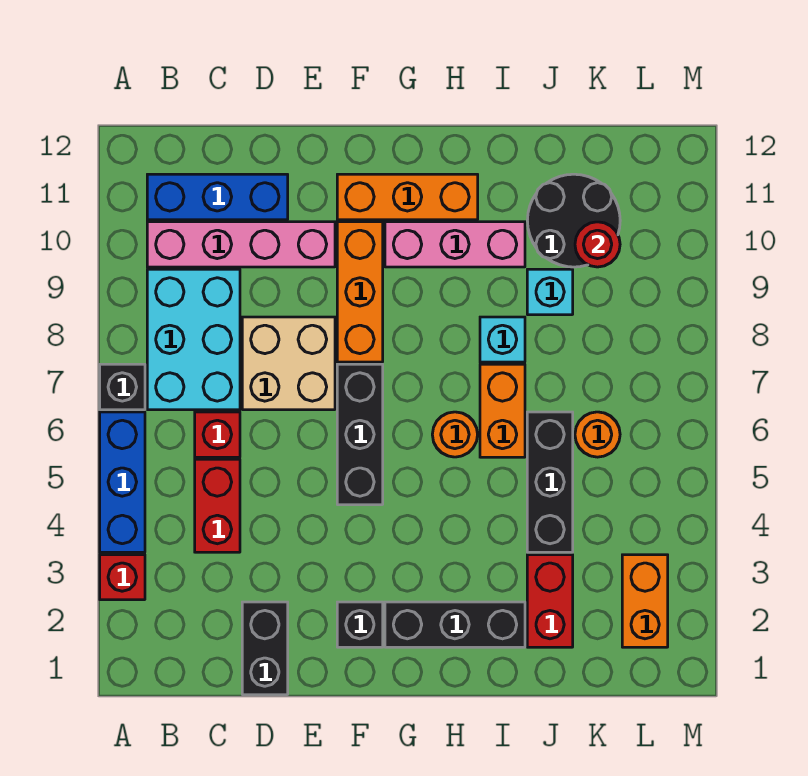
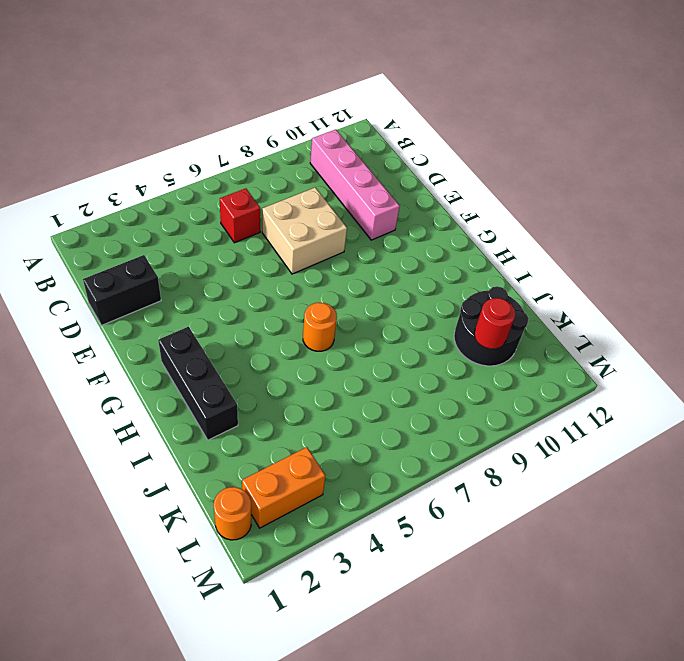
orange 1x1 round brick [214,487,251,540] -> orange 1x1 round brick moved to [575,412,620,457]
none -> red 1x1 brick [100,555,145,600]
none -> blue 1x3 brick [100,412,145,552]
none -> black 1x1 brick [100,364,145,410]

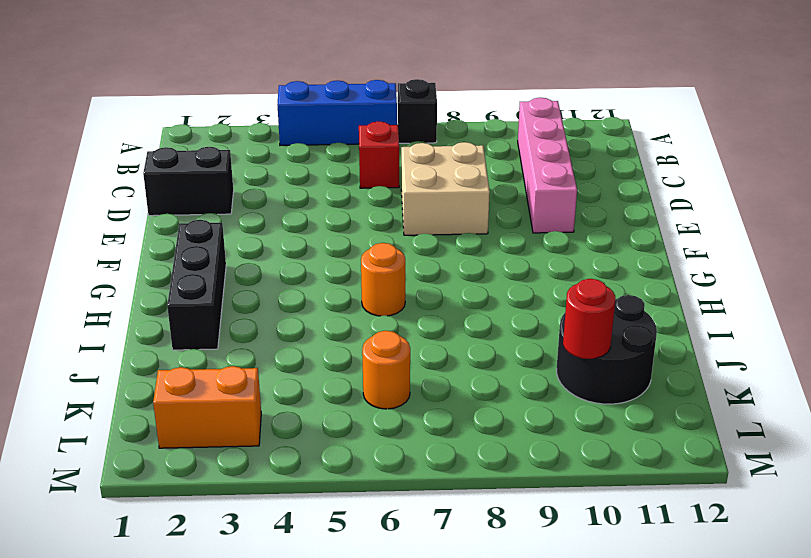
none -> red 1x1 brick [100,555,145,600]
none -> cyan 2x3 brick [147,269,240,410]
none -> blue 1x3 brick [147,174,288,220]

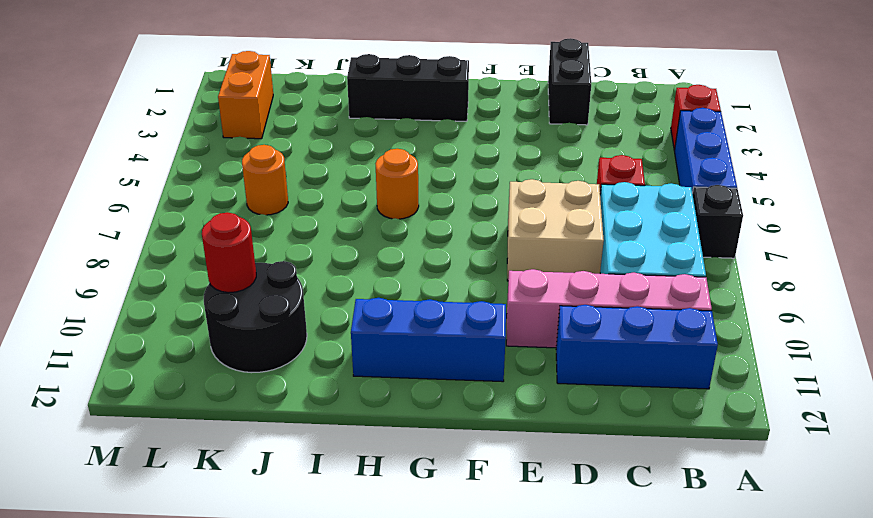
blue 1x3 brick [351,298,506,382] -> orange 1x3 brick [337,174,478,220]
none -> red 1x2 brick [195,459,240,552]
none -> black 1x1 brick [337,602,383,647]
none -> black 1x3 brick [337,364,383,505]

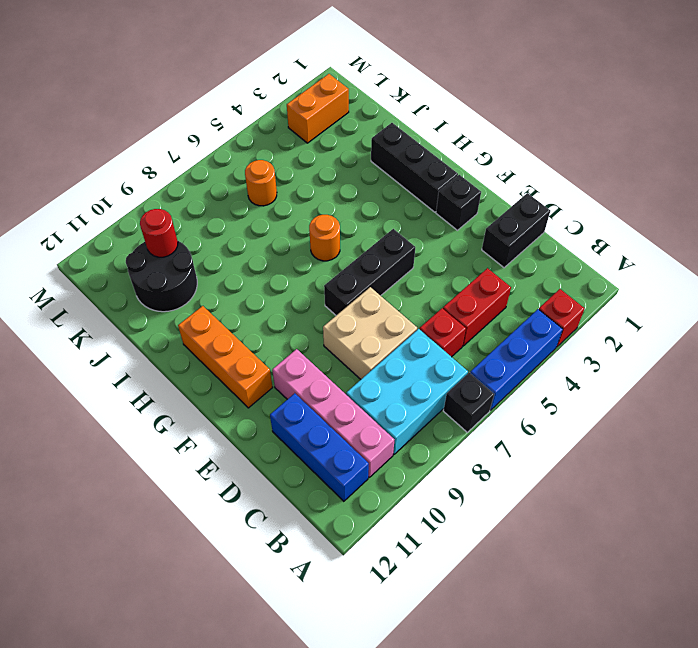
none -> orange 1x3 brick [337,222,383,362]
none -> pink 1x3 brick [385,222,525,267]
none -> orange 1x2 brick [480,364,525,457]

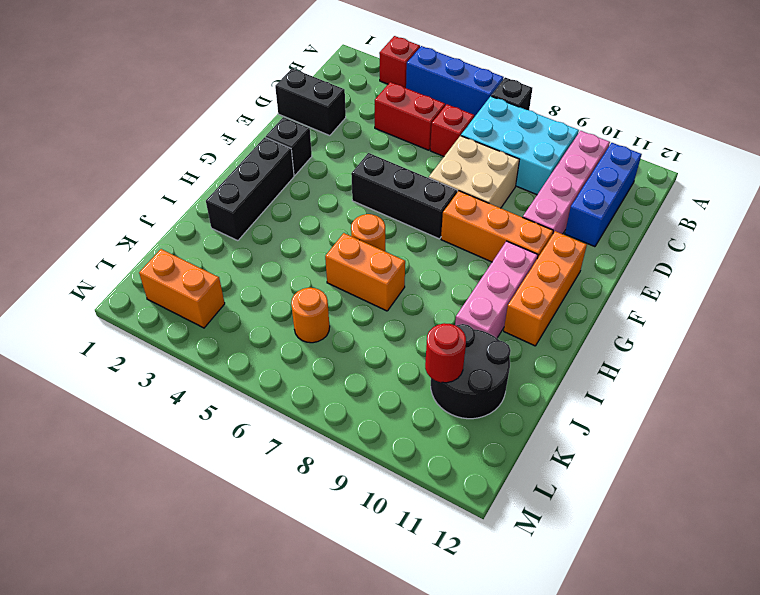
none -> cyan 1x1 brick [480,317,525,362]
none -> red 1x2 brick [527,555,573,647]
none -> black 1x3 brick [527,412,573,552]

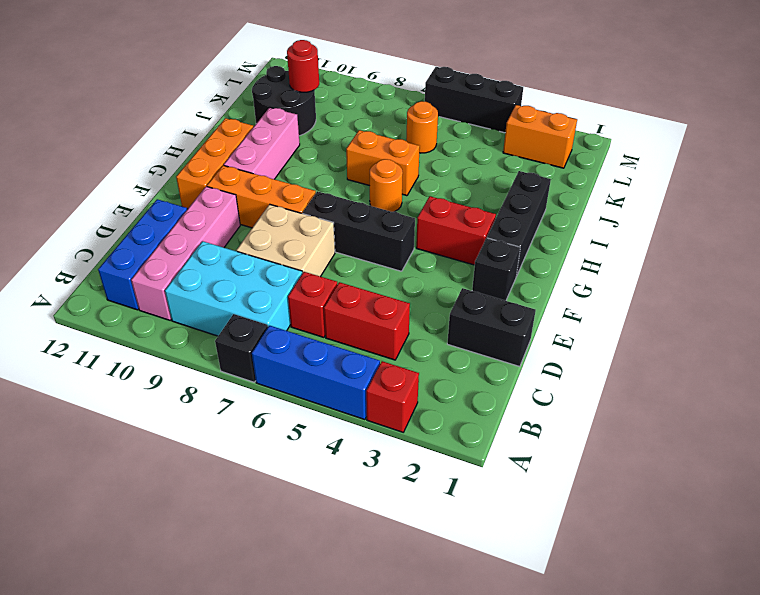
red 1x2 brick [416,196,496,265] -> red 1x2 brick moved to [527,555,573,647]
black 1x3 brick [425,67,523,133] -> black 1x3 brick moved to [527,412,573,552]
none -> cyan 1x1 brick [480,317,525,362]
none -> cyan 1x1 brick [527,269,573,315]

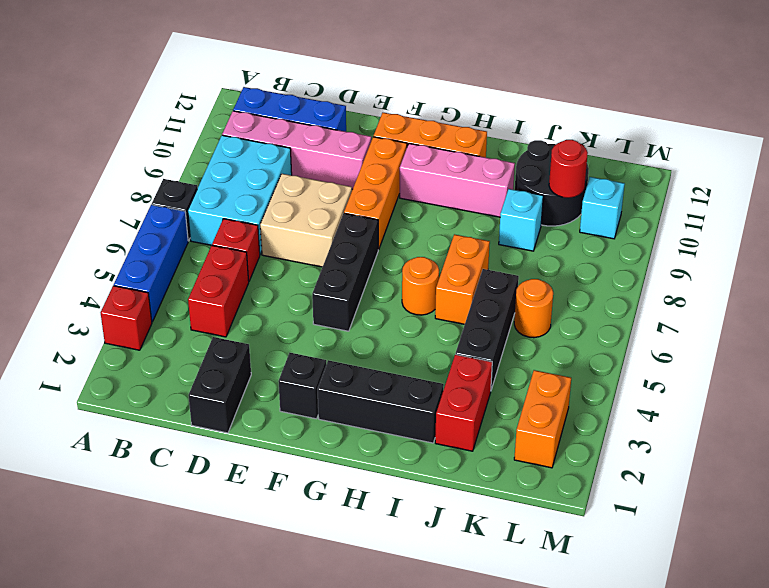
cyan 1x1 brick [580,177,625,239] -> cyan 1x1 brick moved to [480,317,525,362]

